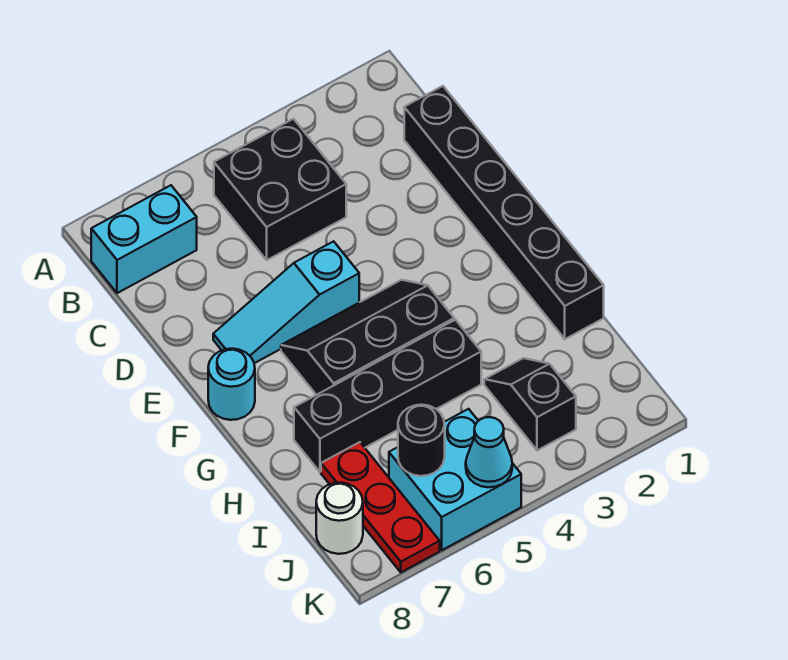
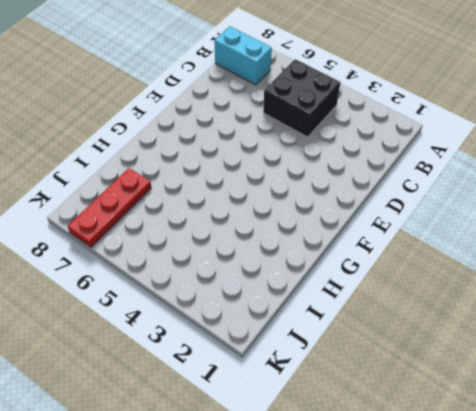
none -> black 1x6 brick [404,86,604,339]
none -> cyan 1x3 slope [213,241,359,363]
none -> black 2x3 slope [281,280,454,395]

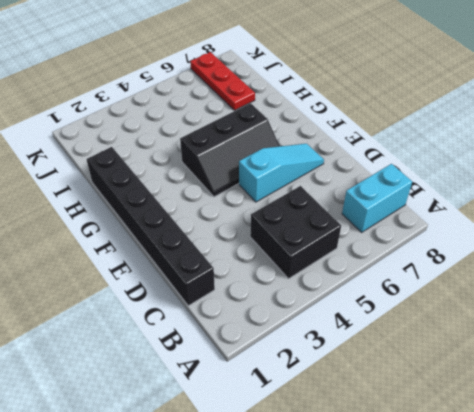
none -> cyan 1x1 round brick [208,349,255,420]
none -> black 1x4 brick [294,320,481,472]
none -> black 1x2 slope [484,358,576,450]

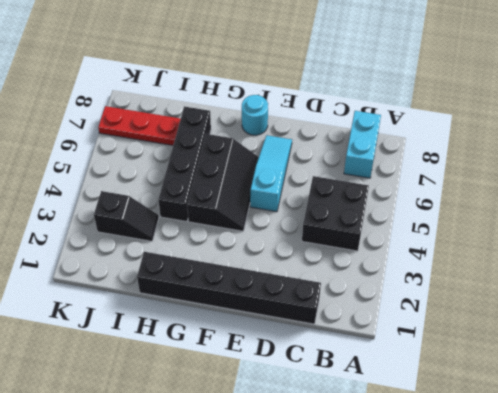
none -> cyan 2x2 brick [389,409,521,550]
none -> white 1x1 round brick [316,483,363,554]
none -> black 1x1 round brick [398,405,445,476]

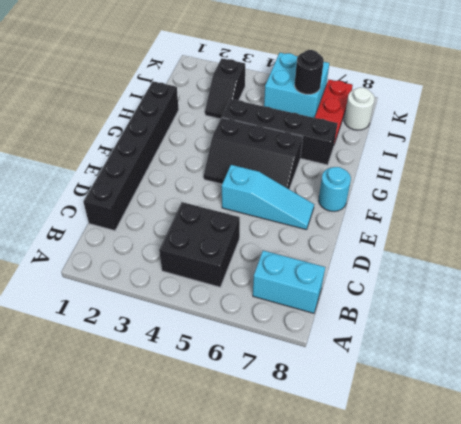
none -> cyan 1x1 cone [466,417,512,487]

